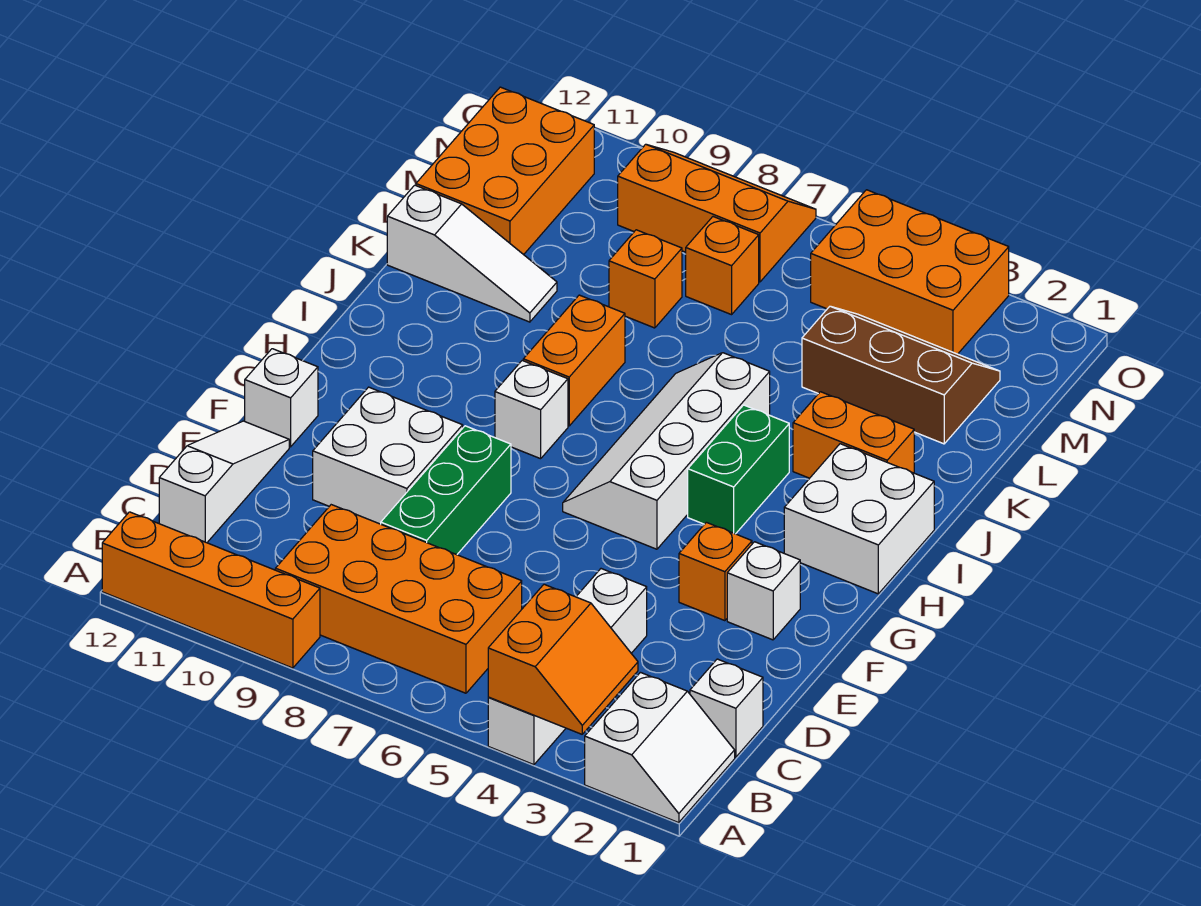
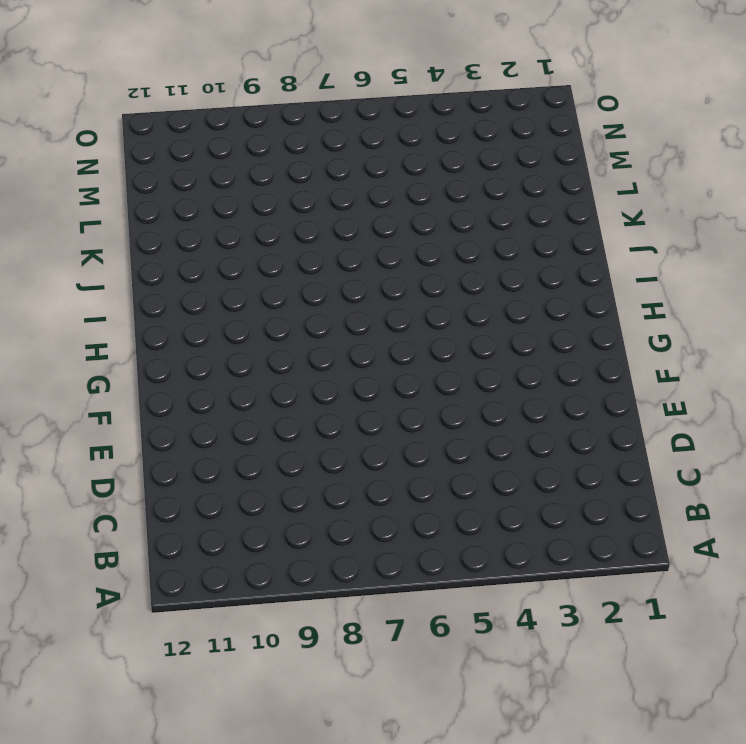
none -> white 2x2 slope [585,672,735,823]
none -> white 1x4 brick [488,569,647,765]
none -> orange 1x4 brick [102,512,320,668]

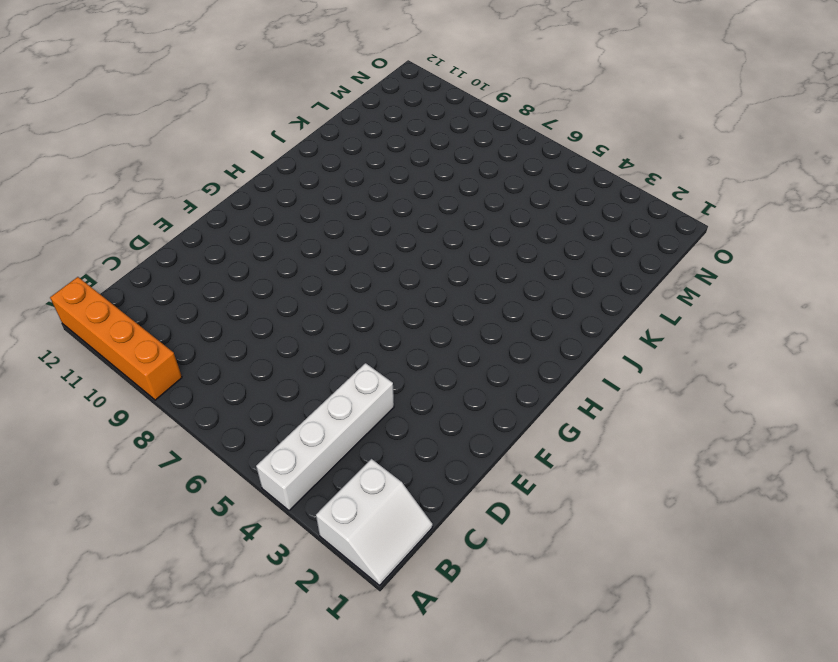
none -> orange 2x4 brick [275,505,522,693]
none -> white 1x1 brick [690,659,763,757]
none -> white 1x3 slope [159,421,289,543]

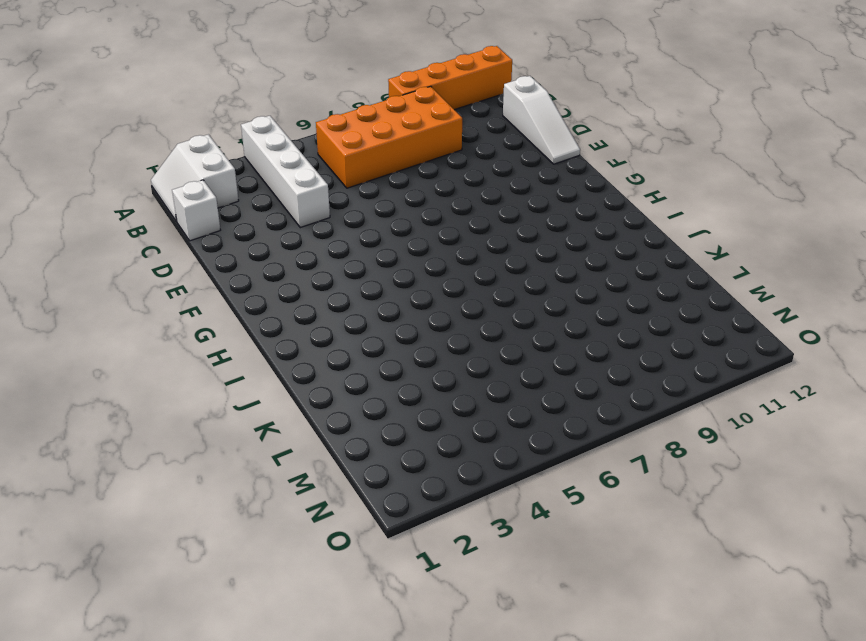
none -> green 1x3 brick [381,426,511,555]
none -> white 2x2 brick [313,387,463,524]
none -> white 1x1 brick [727,542,800,640]

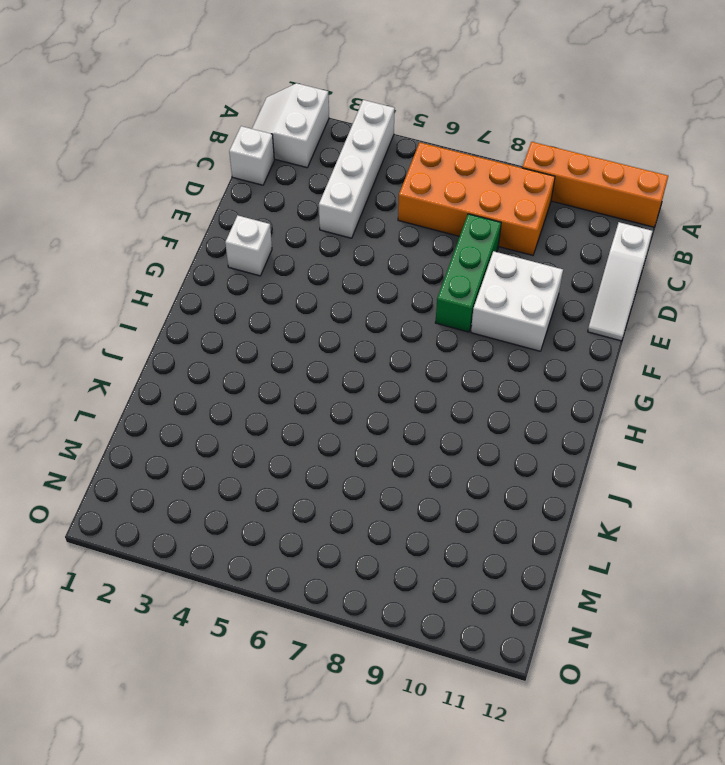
none -> orange 1x1 brick [679,522,752,621]
none -> white 1x1 brick [245,349,318,447]
none -> white 2x4 slope [563,353,770,549]

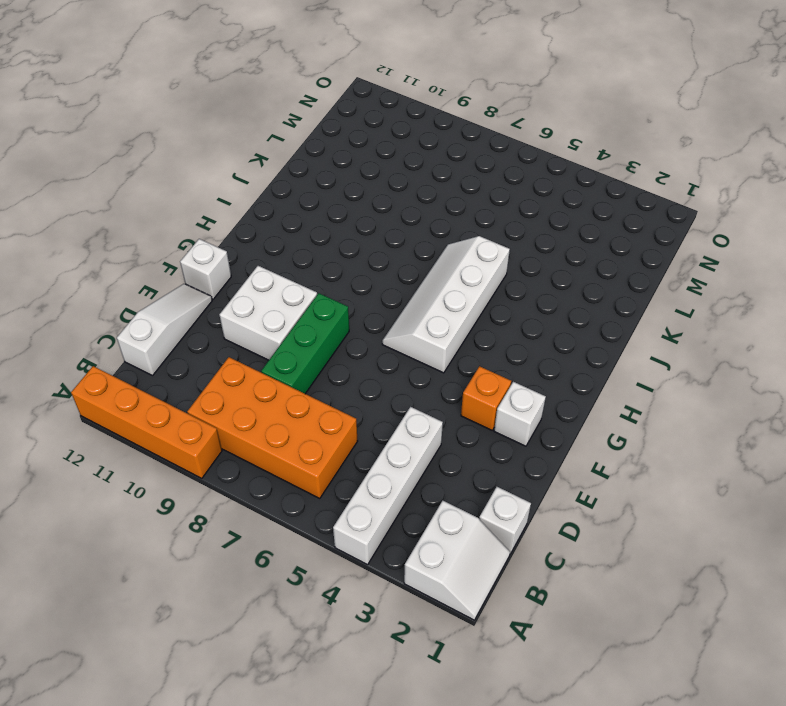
none -> white 2x2 brick [784,444,934,594]
none -> green 1x2 brick [688,405,789,534]
none -> white 1x1 brick [495,361,568,459]

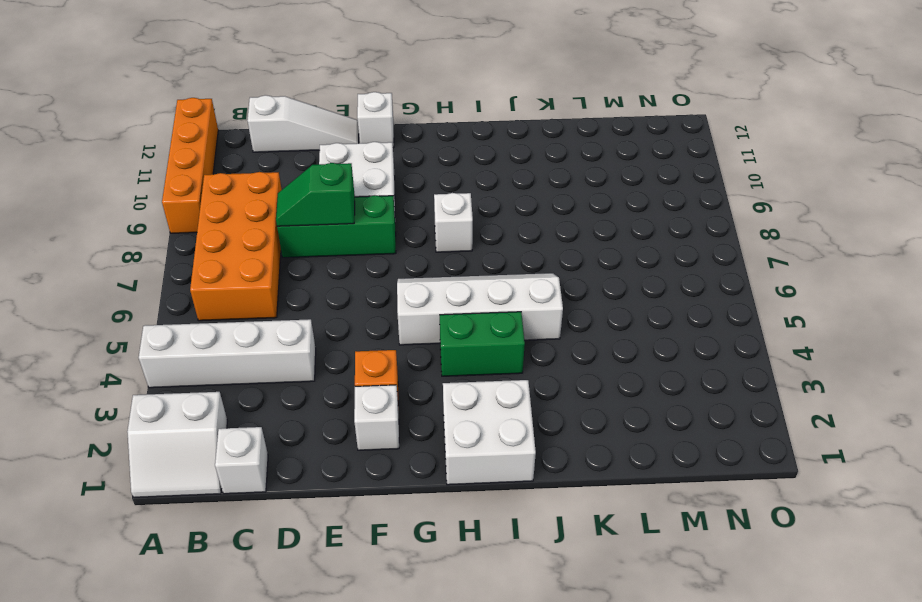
green 1x2 slope [276,163,355,226] -> none
none -> orange 1x2 brick [523,295,625,426]
none -> orange 1x2 brick [793,392,914,478]
none -> white 1x3 slope [387,185,557,322]

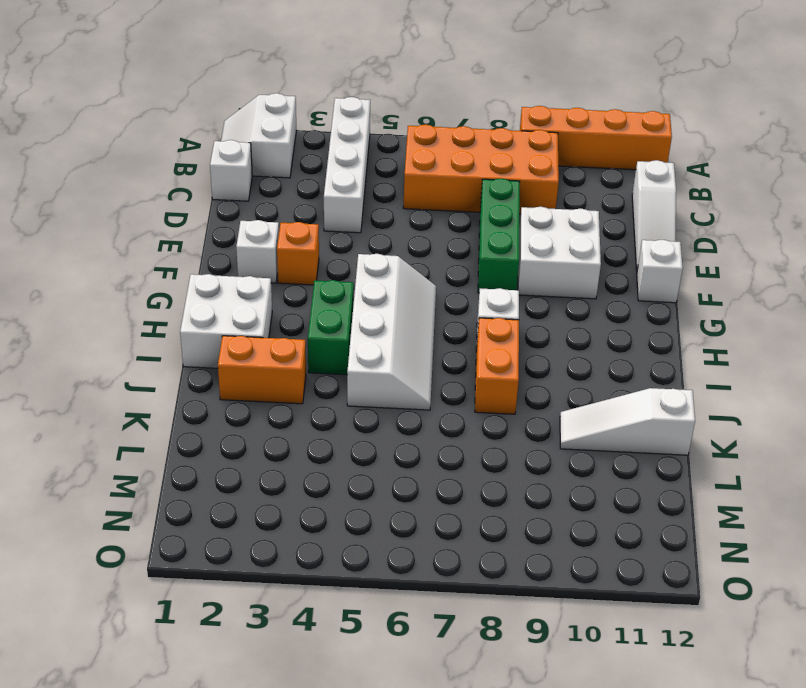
none -> brown 2x3 slope [802,306,1000,444]
none -> orange 1x1 brick [609,230,682,328]
none -> orange 2x3 brick [416,87,594,255]

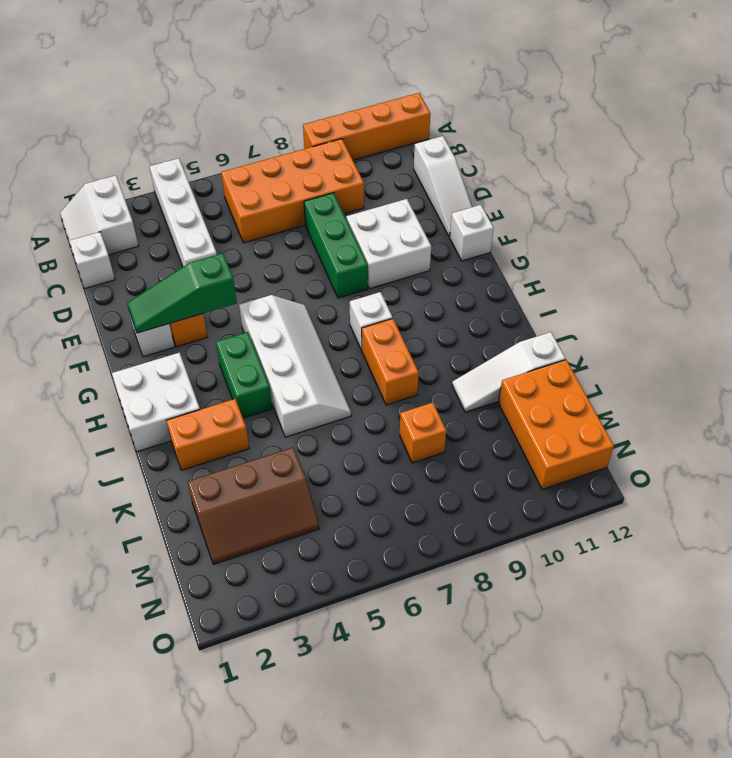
green 1x3 slope [127,253,237,333] -> none
none -> orange 1x1 brick [686,217,759,315]
none -> orange 2x3 brick [811,190,1009,354]
none -> orange 2x3 slope [618,144,816,282]

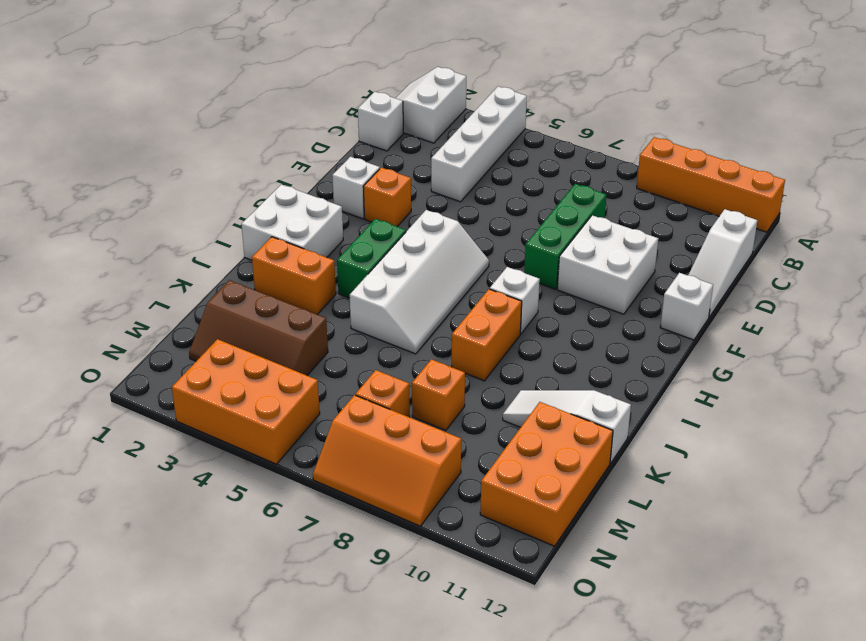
none -> orange 2x4 brick [275,505,522,693]
none -> orange 2x2 slope [488,584,638,734]

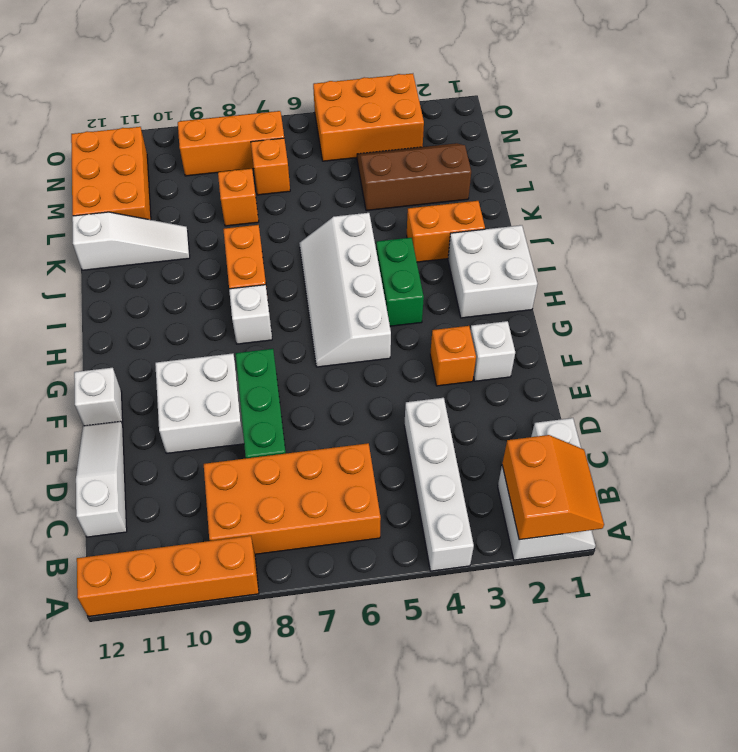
orange 2x2 slope [502,435,604,540] -> orange 2x2 slope moved to [488,584,638,734]

